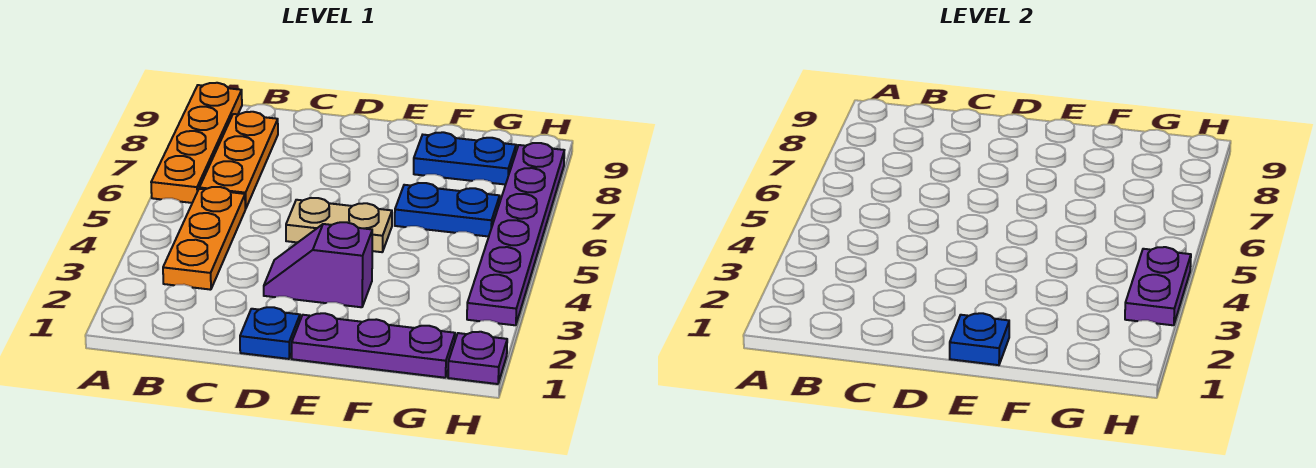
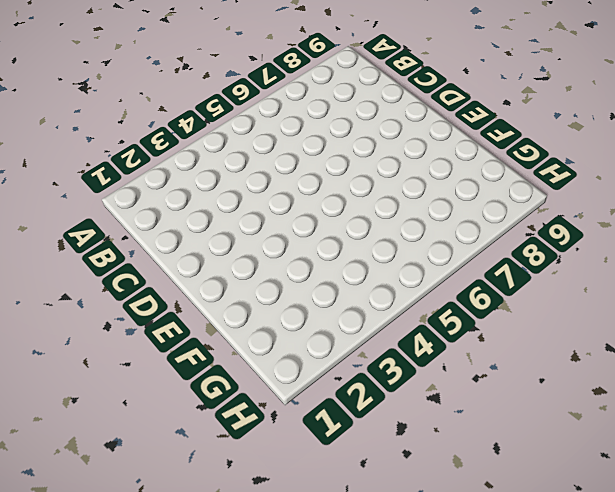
none -> orange 1x4 plate [151,83,242,203]
none -> orange 1x3 plate [163,187,245,290]
none -> orange 1x3 plate [199,112,278,209]

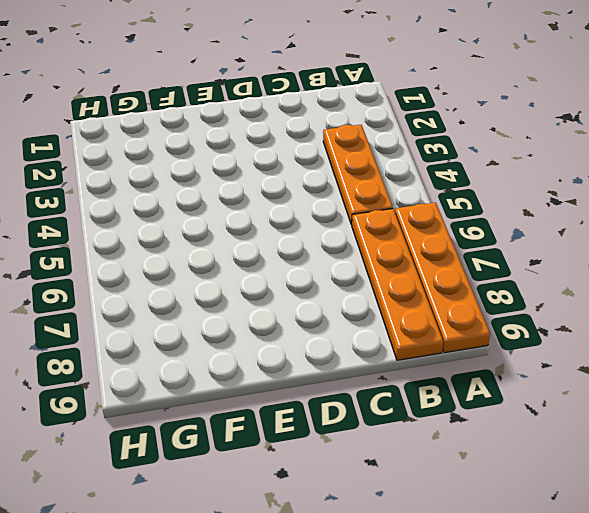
orange 1x4 plate [352,209,443,360] -> orange 1x3 plate [199,112,278,209]
none -> blue 1x1 plate [240,307,300,359]
none -> purple 1x2 slope [264,222,372,307]
none -> tan 1x2 plate [286,198,392,252]

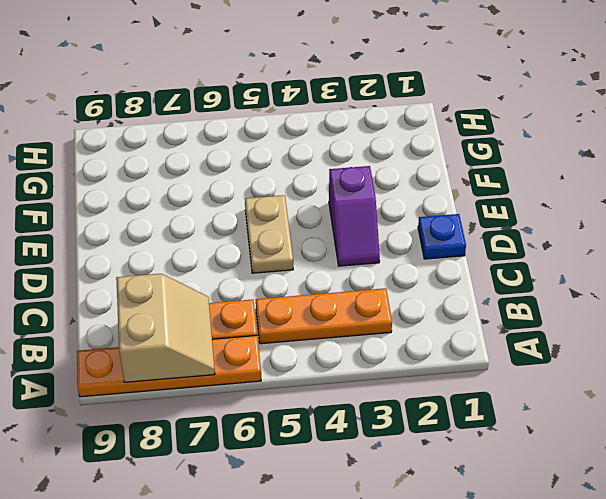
tan 2x2 slope [116,274,215,382] -> none
none -> purple 1x3 plate [292,313,455,378]
none -> blue 1x2 plate [395,183,500,237]
none -> blue 1x2 plate [414,132,516,185]

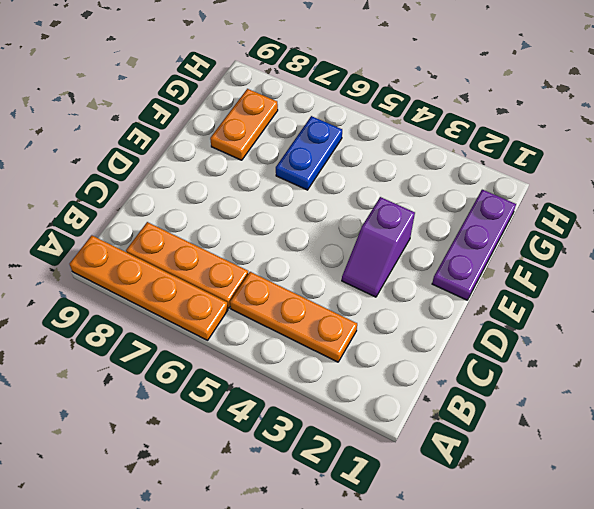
orange 1x2 plate [210,89,278,160] -> blue 1x2 plate [414,132,516,185]
none -> blue 1x1 plate [240,307,300,359]
none -> tan 1x2 plate [286,198,392,252]
none -> purple 1x1 plate [448,332,507,384]

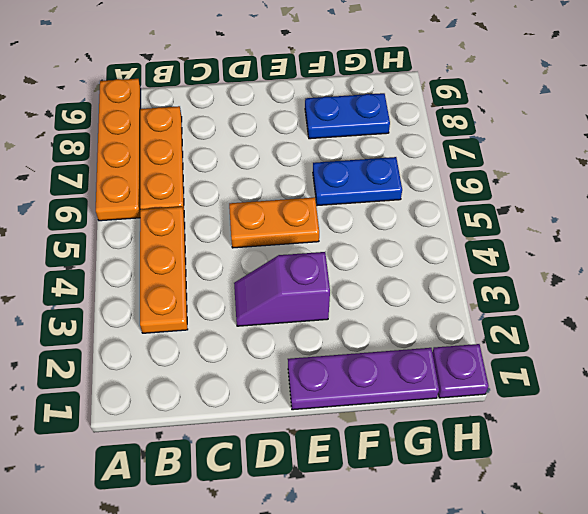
orange 1x2 plate [229,197,319,248] -> tan 1x2 plate [286,198,392,252]
none -> blue 1x1 plate [240,307,300,359]
none -> purple 1x6 plate [467,143,564,325]
none -> blue 1x1 plate [950,313,1009,365]

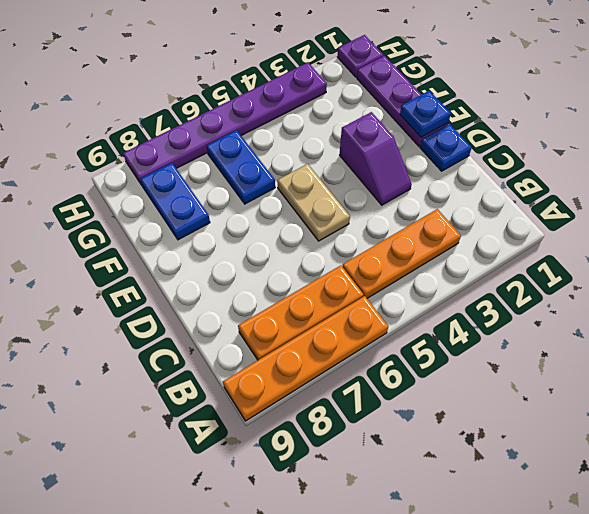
none -> purple 1x2 plate [1125,247,1191,325]

